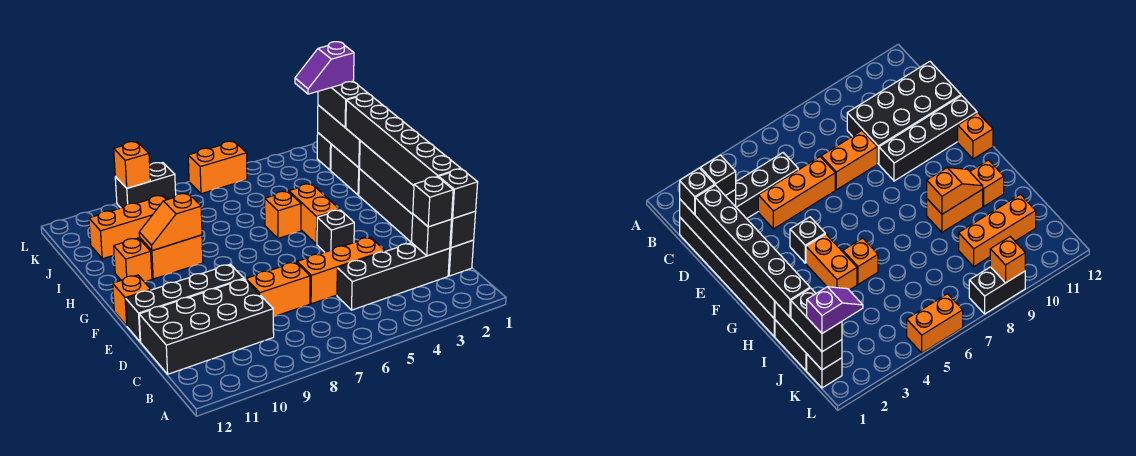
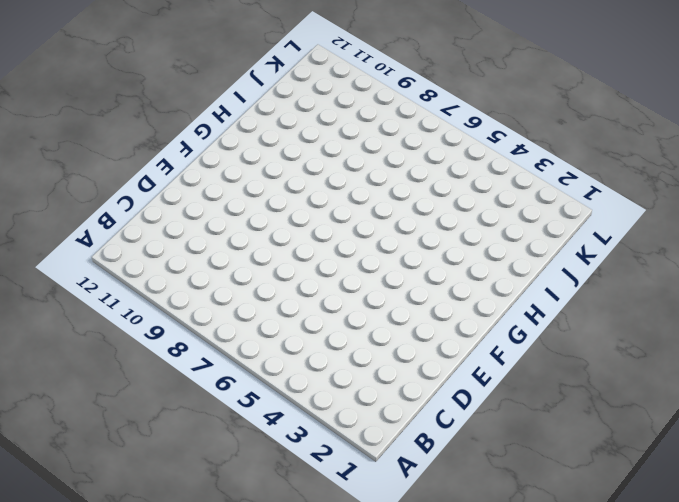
none -> black 1x6 brick [359,169,474,276]
none -> black 1x4 brick [337,243,450,310]
none -> black 2x4 brick [139,279,274,374]

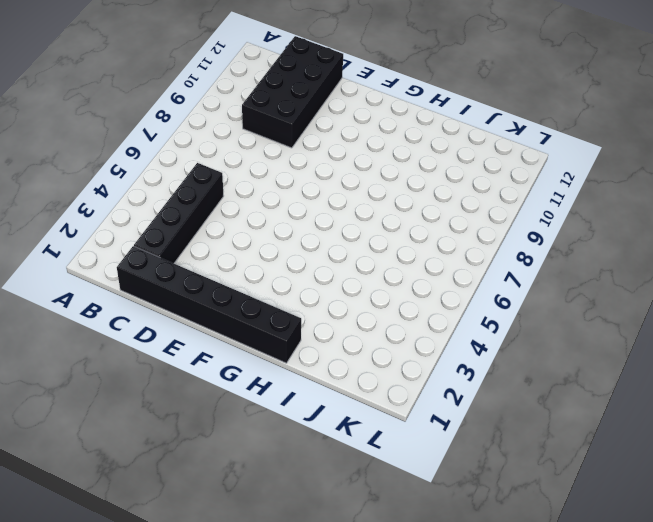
none -> orange 1x3 brick [297,237,385,304]
none -> orange 1x2 brick [246,262,310,317]
none -> black 1x4 brick [126,264,244,342]

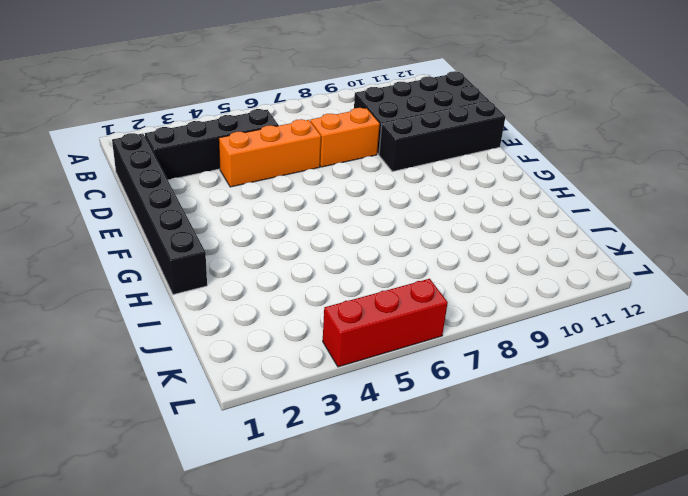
red 1x3 brick [323,279,448,367] -> orange 1x2 brick [188,141,247,194]
none -> black 1x1 brick [317,210,354,252]
none -> orange 1x1 brick [113,275,151,326]
none -> orange 1x2 brick [289,184,340,244]

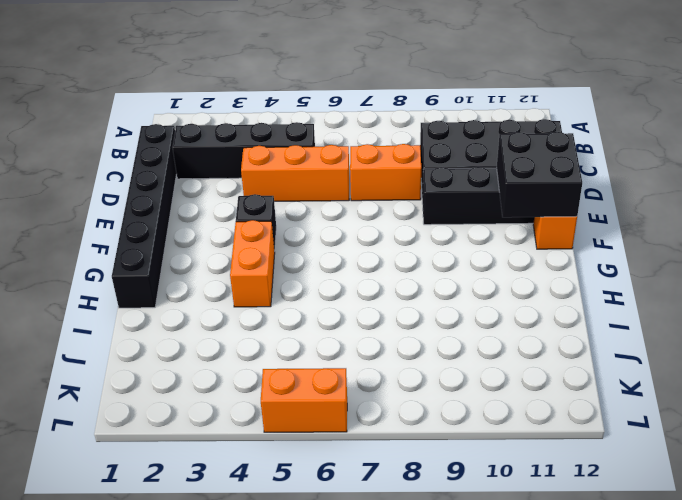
black 2x2 brick [497,132,582,217] -> none
none -> orange 1x1 brick [265,191,301,238]
none -> orange 1x2 brick [140,235,203,279]
none -> orange 1x1 brick [114,238,152,282]

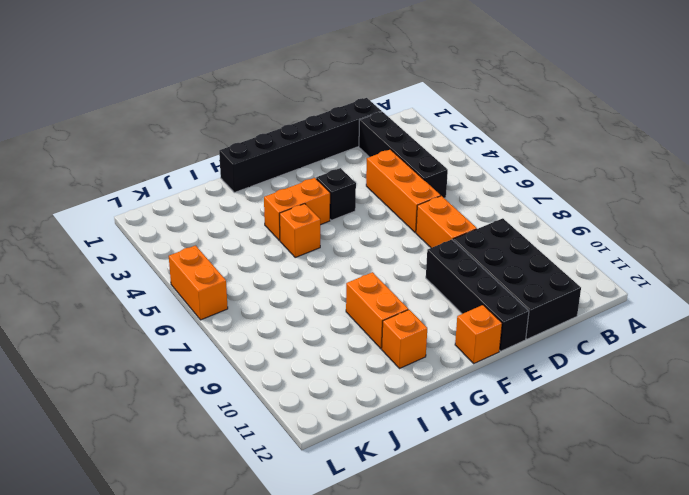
none -> black 1x2 brick [331,144,360,195]
none -> orange 1x3 brick [89,195,167,259]
none -> black 1x1 brick [317,133,331,170]

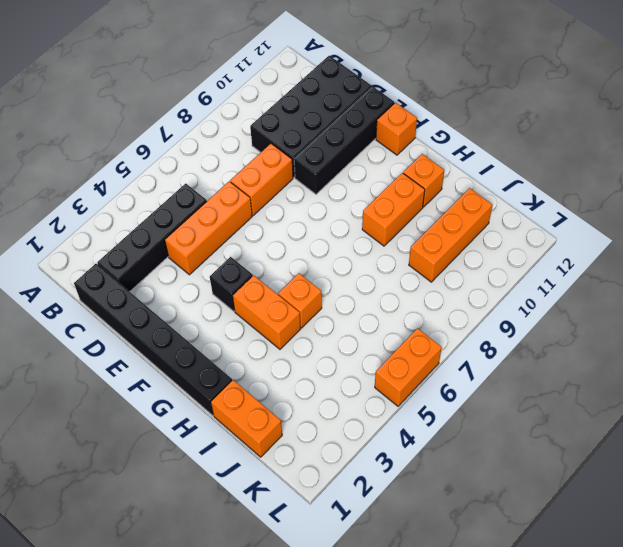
orange 1x2 brick [211,380,282,457] -> black 1x2 brick [331,144,360,195]
none -> black 1x1 brick [317,133,331,170]
none -> black 1x2 brick [115,163,176,208]
none -> black 1x6 brick [360,141,476,248]

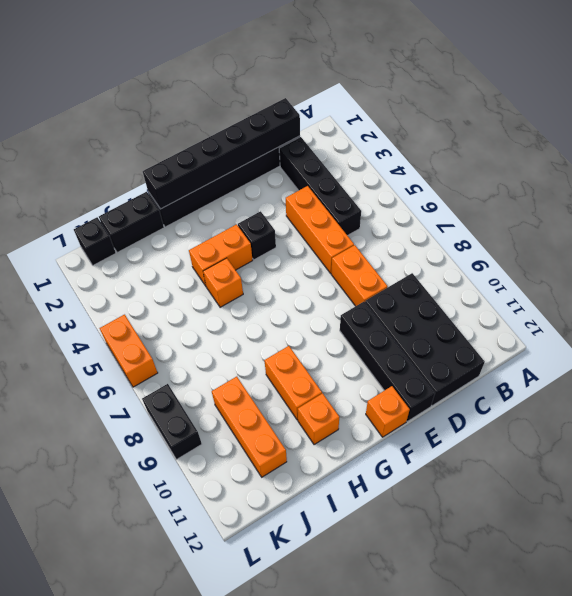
none -> black 1x1 brick [411,214,451,256]
none -> orange 1x2 slope [139,193,202,251]
none -> black 1x3 brick [318,105,360,168]

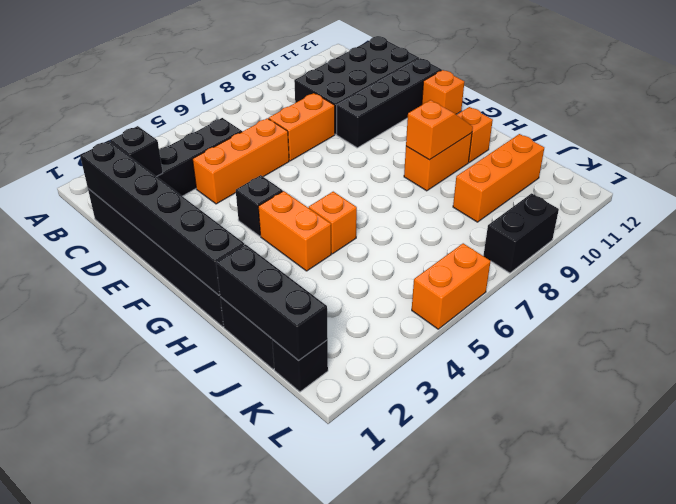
none -> orange 1x1 brick [114,142,150,188]
none -> black 1x1 brick [439,169,478,219]
none -> black 1x1 brick [413,177,453,227]

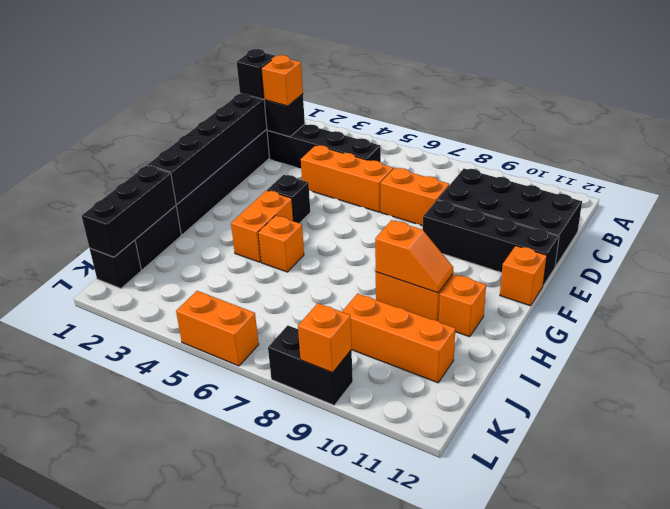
orange 1x1 brick [261,55,303,106] -> black 1x1 brick [413,177,453,227]
none -> black 1x6 brick [346,93,461,186]
none -> black 1x2 brick [318,81,368,127]
none -> purple 1x2 slope [295,42,354,94]

